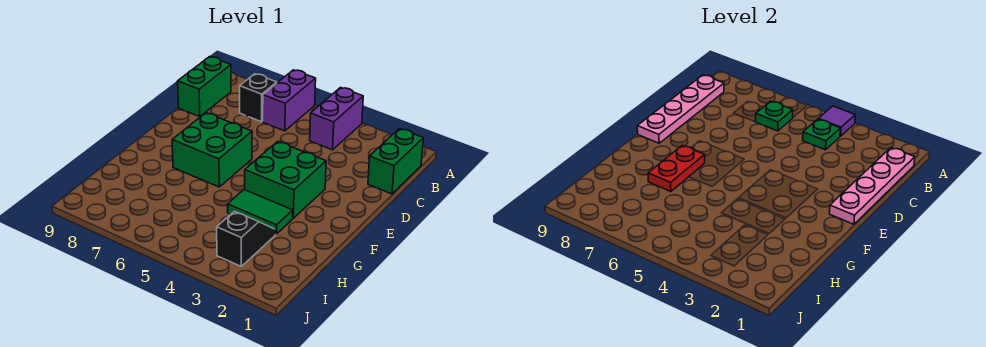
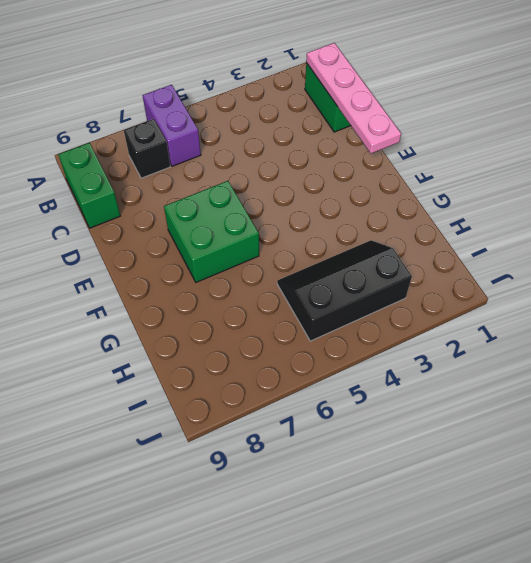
black 2x3 slope [277,240,412,341] -> black 1x2 slope [217,211,276,266]
none -> purple 1x2 brick [310,87,363,150]
none -> green 2x2 brick [245,141,326,218]
none -> green 1x2 tile [228,190,293,234]

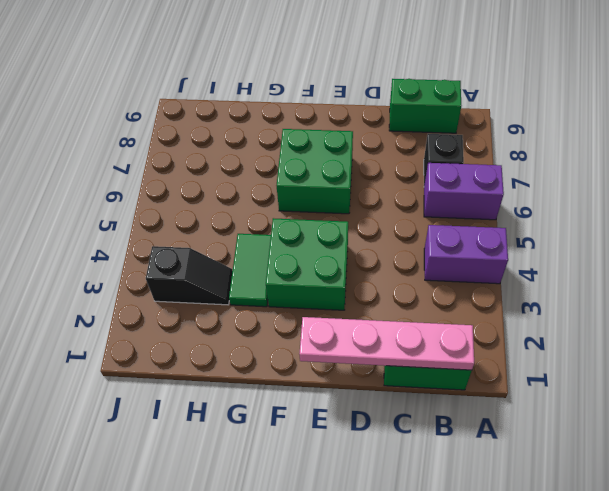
none -> purple 1x1 tile [819,106,855,136]
none -> green 1x1 plate [803,119,840,150]
none -> green 1x1 plate [755,101,793,131]

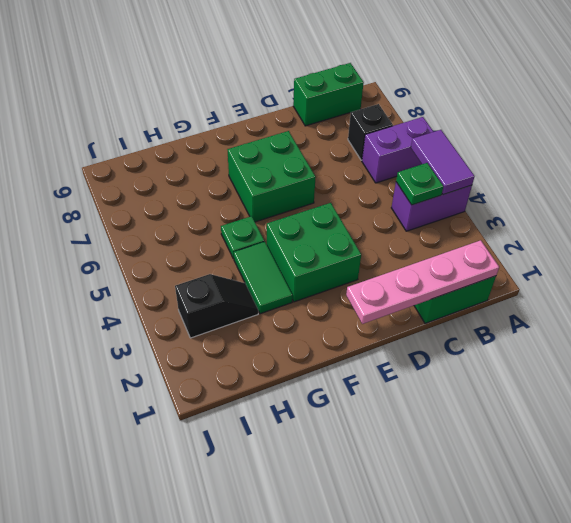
purple 1x2 tile [411,130,475,195] -> purple 1x1 tile [819,106,855,136]
green 1x1 plate [221,216,264,259] -> green 1x1 plate moved to [755,101,793,131]
none -> pink 1x4 plate [637,75,724,143]
none -> red 1x2 plate [648,145,705,192]

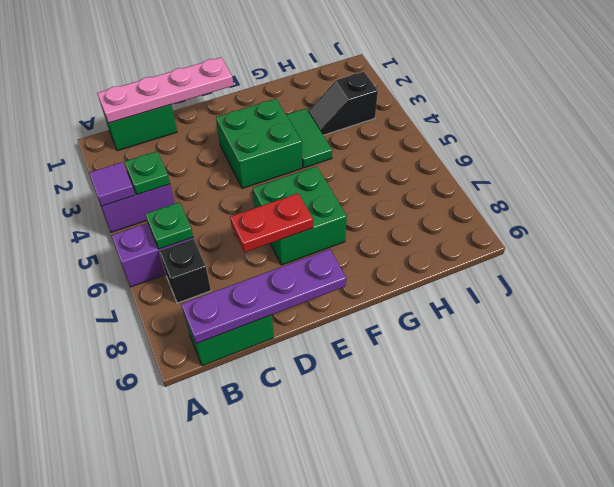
purple 1x4 plate [181,249,346,344] -> pink 1x4 plate [637,75,724,143]
red 1x2 plate [230,194,313,252] -> red 1x2 plate moved to [648,145,705,192]

